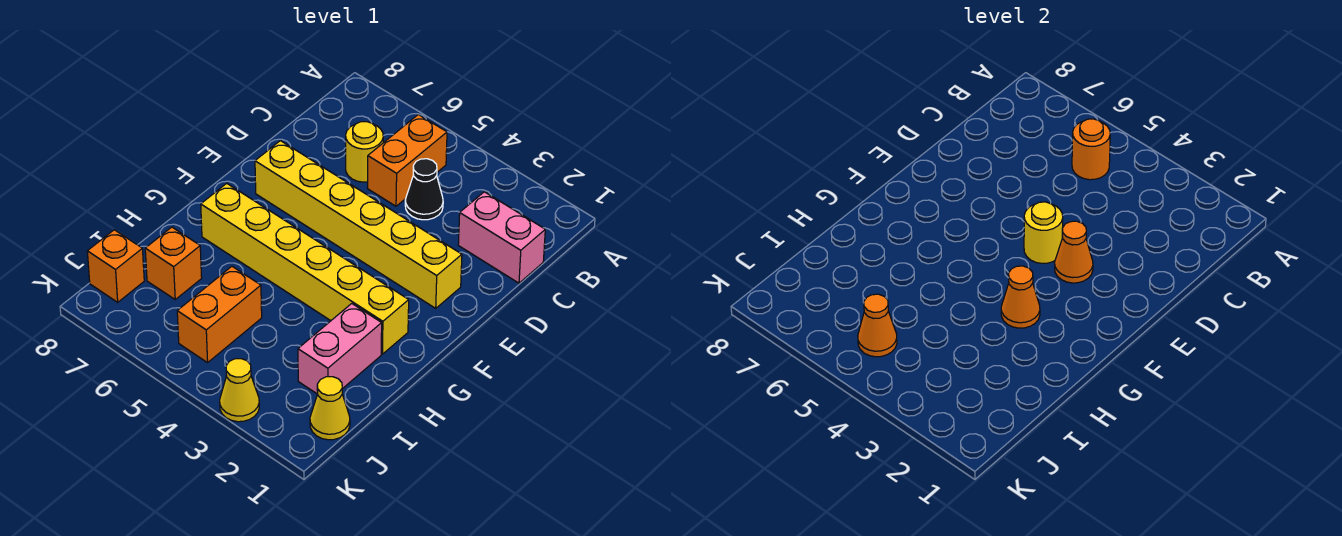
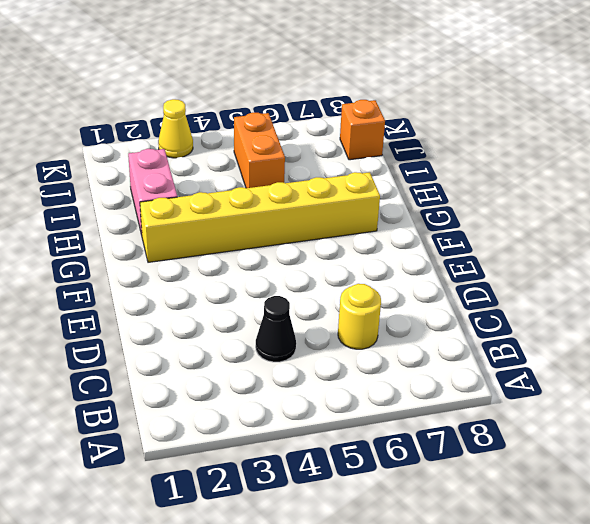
none -> orange 1x2 brick [367,115,447,206]
none -> pink 1x2 brick [458,192,545,283]
none -> yellow 1x6 brick [255,141,462,308]

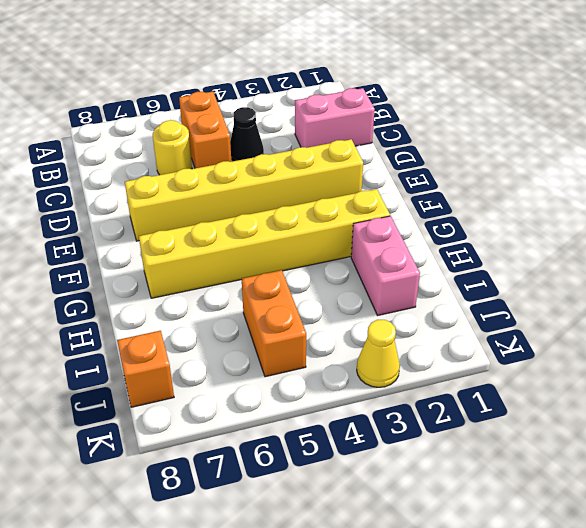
none -> orange 1x1 brick [145,227,202,299]
none -> yellow 1x1 cone [310,377,350,440]
none -> orange 1x1 round brick [1072,119,1110,180]

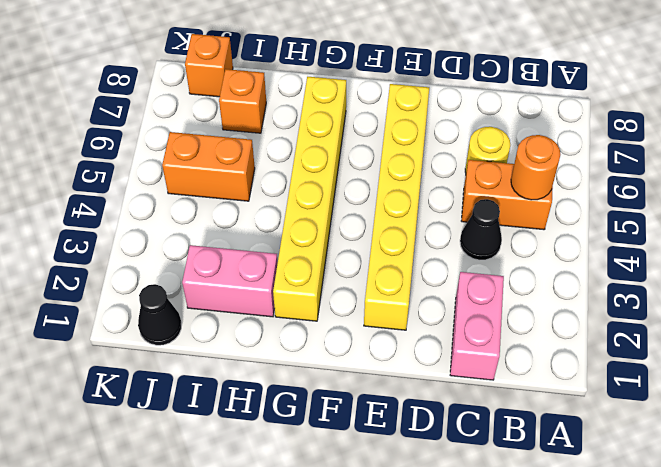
black 1x1 cone [138,284,181,345] -> yellow 1x1 cone [310,377,350,440]
none -> yellow 1x1 cone [220,359,259,422]
none -> orange 1x1 cone [1055,221,1093,283]
none -> yellow 1x1 round brick [1024,202,1063,264]

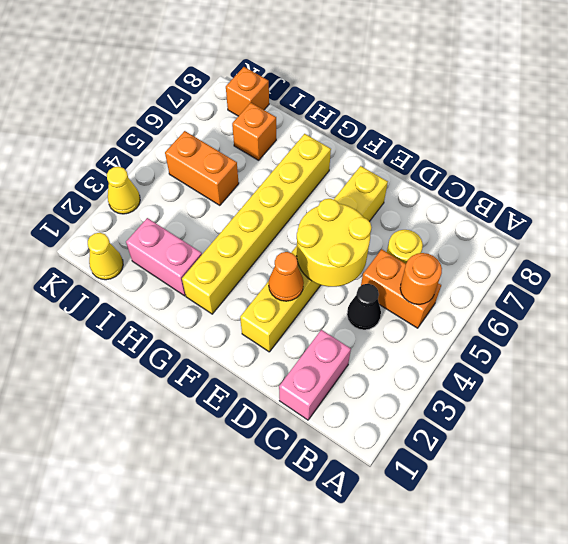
yellow 2x2 round brick [297,199,372,287] -> yellow 1x1 round brick [1024,202,1063,264]
none -> orange 1x1 cone [1001,266,1040,328]
none -> orange 1x1 cone [858,294,897,357]

